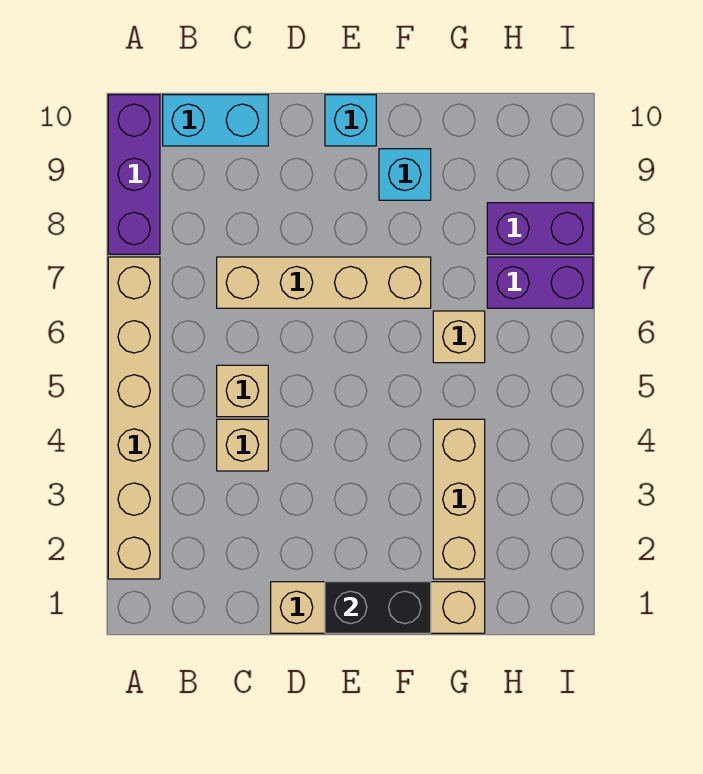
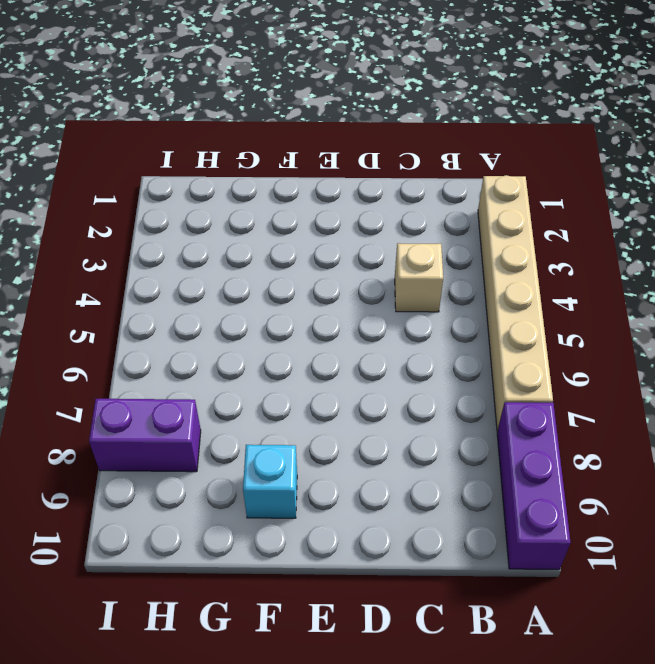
none -> cyan 1x2 brick [163,95,268,146]
none -> tan 1x1 brick [217,365,268,417]
none -> tan 1x4 brick [217,257,431,308]

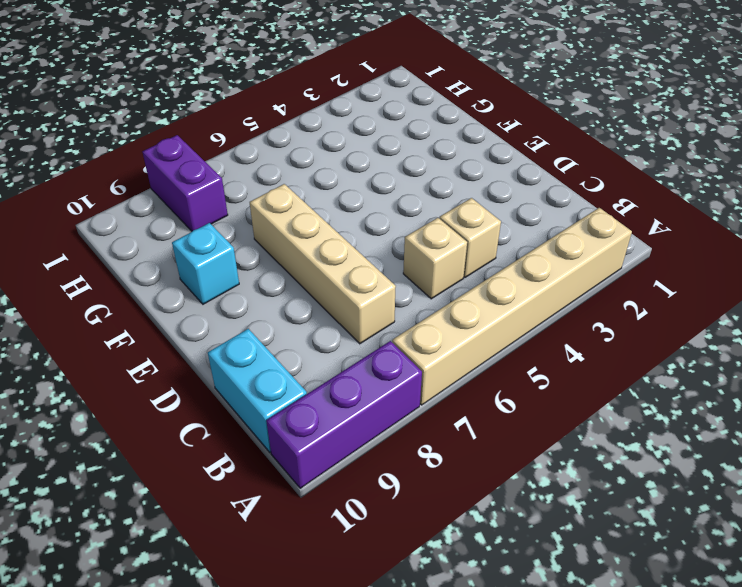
none -> tan 1x4 brick [271,582,485,633]
none -> cyan 1x1 brick [325,95,376,146]
none -> tan 1x3 brick [433,419,485,579]

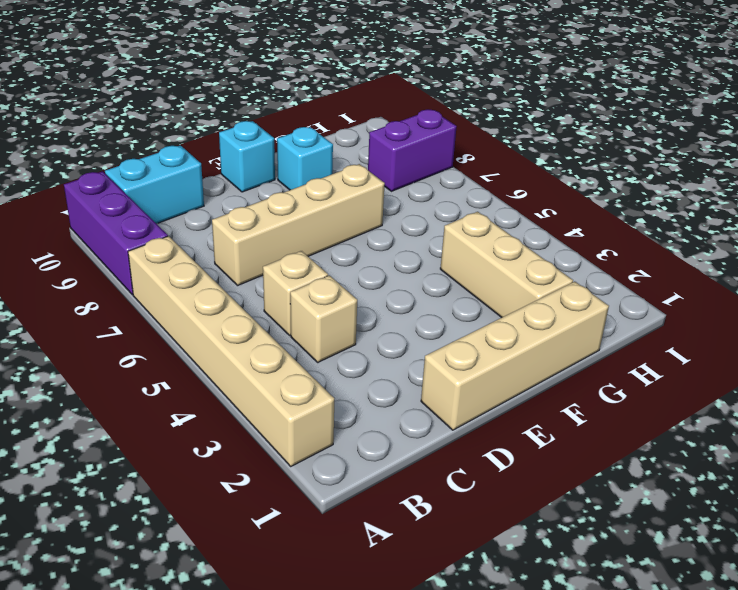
none -> tan 1x1 brick [433,311,485,363]
none -> purple 1x2 brick [487,257,593,308]
none -> black 1x2 brick [325,582,431,633]

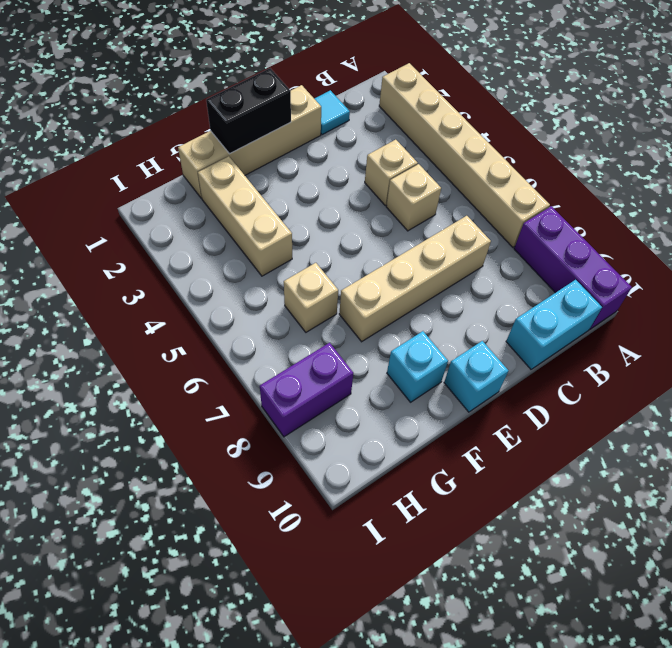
cyan 1x1 tile [314,90,350,135] -> none
none -> purple 1x2 brick [487,257,593,308]

